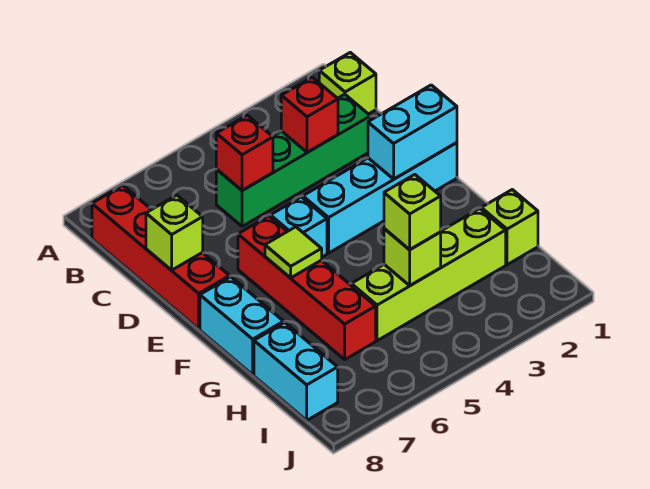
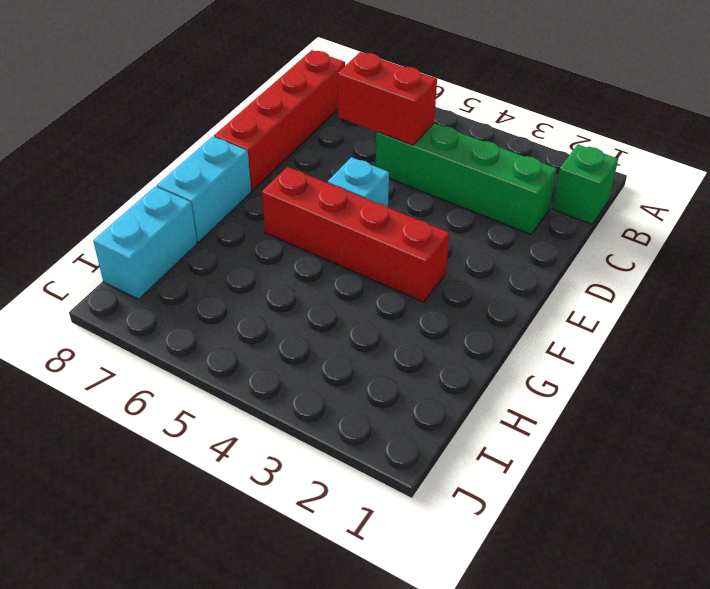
green 1x1 brick [553,145,618,224] -> lime 1x1 brick [319,52,376,114]
red 1x2 brick [338,52,437,145] -> red 1x1 brick [216,115,273,191]
red 1x4 brick [262,167,449,302] -> red 1x4 brick turned to [238,216,376,359]
none -> cyan 1x4 brick [303,143,457,253]
none -> lime 1x1 brick [481,190,538,265]
none -> lime 1x4 brick [351,209,506,341]

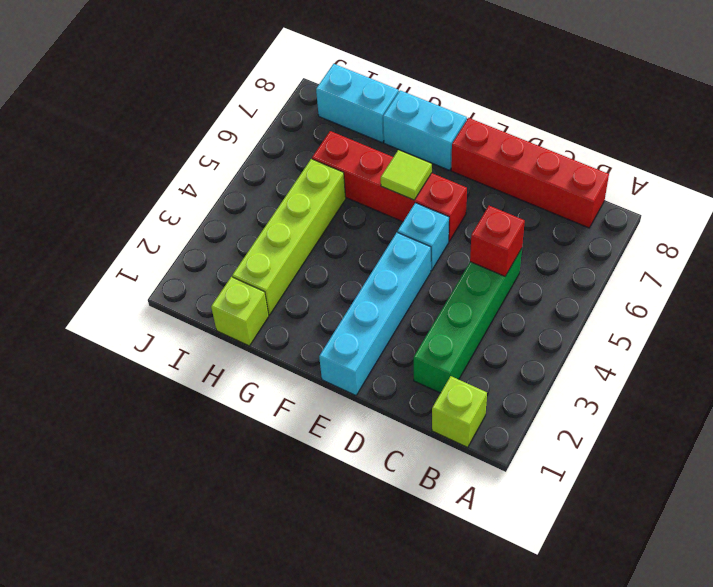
none -> red 1x1 brick [281,77,338,153]
none -> lime 1x1 brick [146,195,203,270]
none -> cyan 1x2 brick [368,85,457,179]

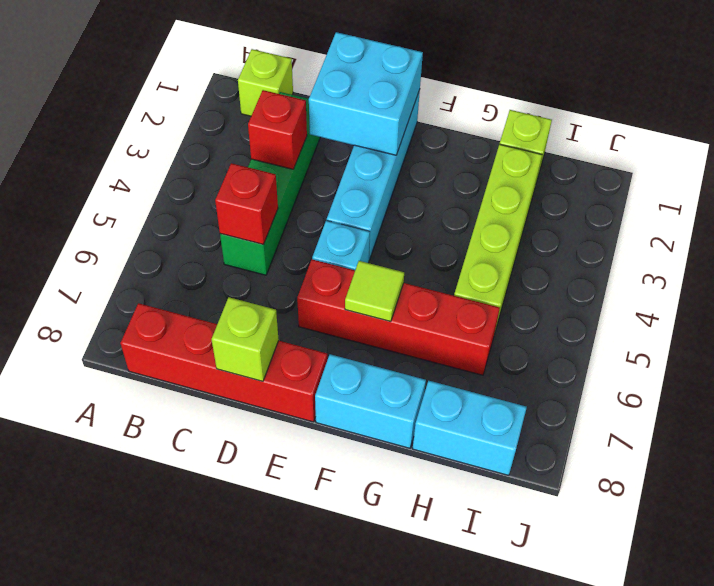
cyan 2x2 brick [309,32,423,155] -> cyan 1x2 brick [368,85,457,179]
none -> lime 1x1 brick [384,229,441,285]
none -> lime 1x1 brick [384,175,441,250]

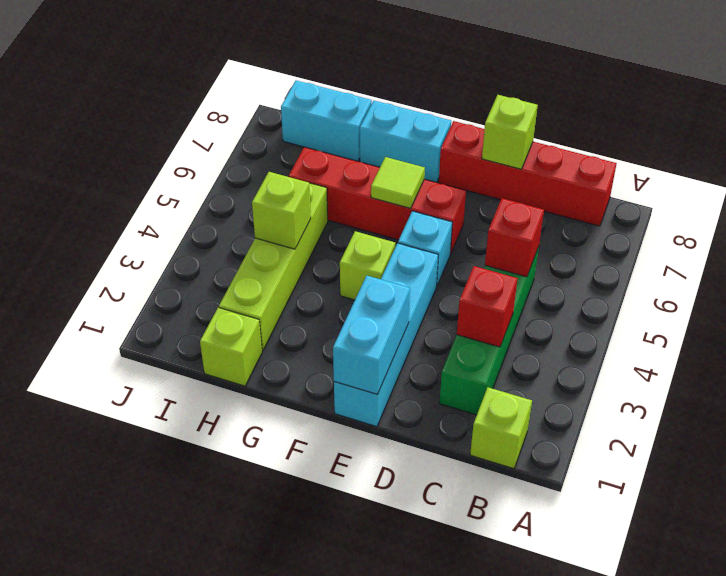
lime 1x1 brick [340,231,395,300] -> lime 1x1 brick moved to [384,175,441,250]

